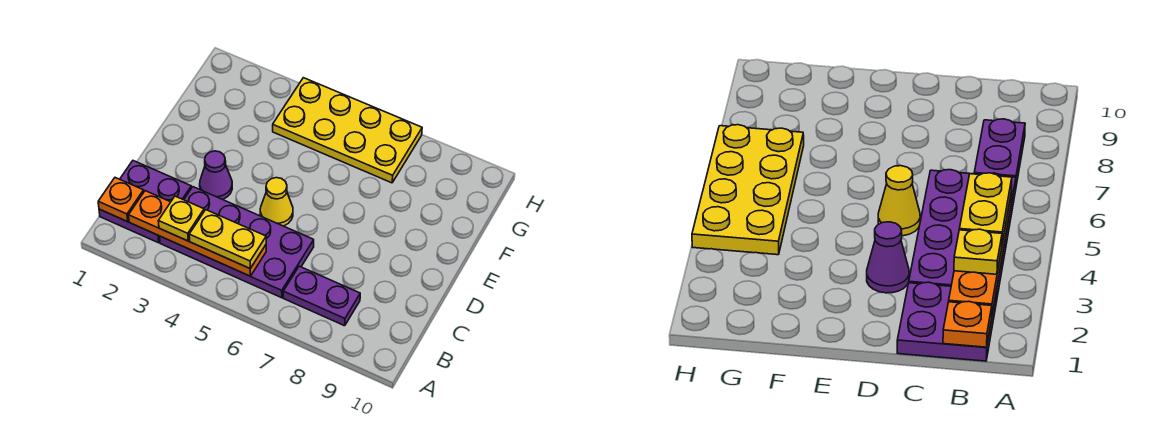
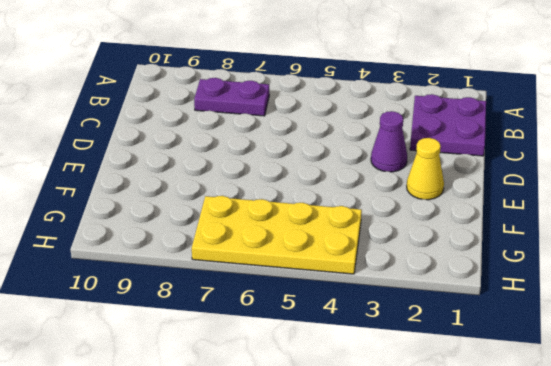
yellow 1x1 cone [407,138,444,200] -> yellow 1x1 cone moved to [260,178,293,226]
none -> purple 2x4 plate [160,187,314,298]
none -> orange 1x1 plate [98,178,144,222]

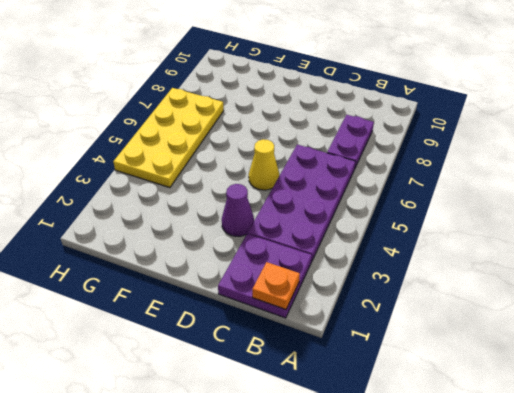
none -> orange 1x4 plate [129,191,266,276]
none -> yellow 1x1 plate [158,196,204,241]

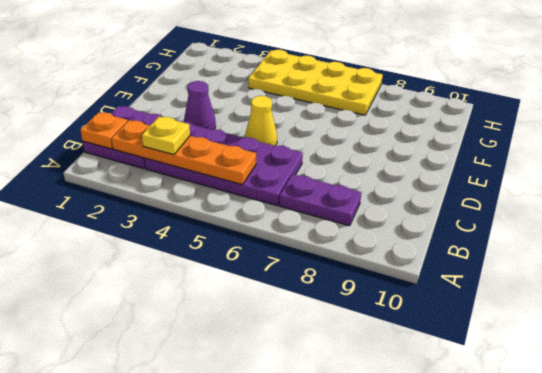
none -> yellow 1x2 plate [189,210,266,268]

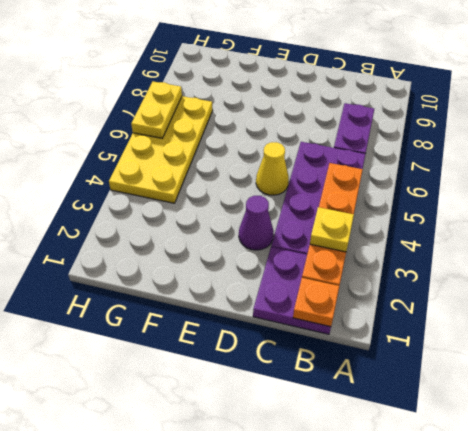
yellow 1x2 plate [131,82,182,138] -> yellow 1x2 plate moved to [189,210,266,268]

